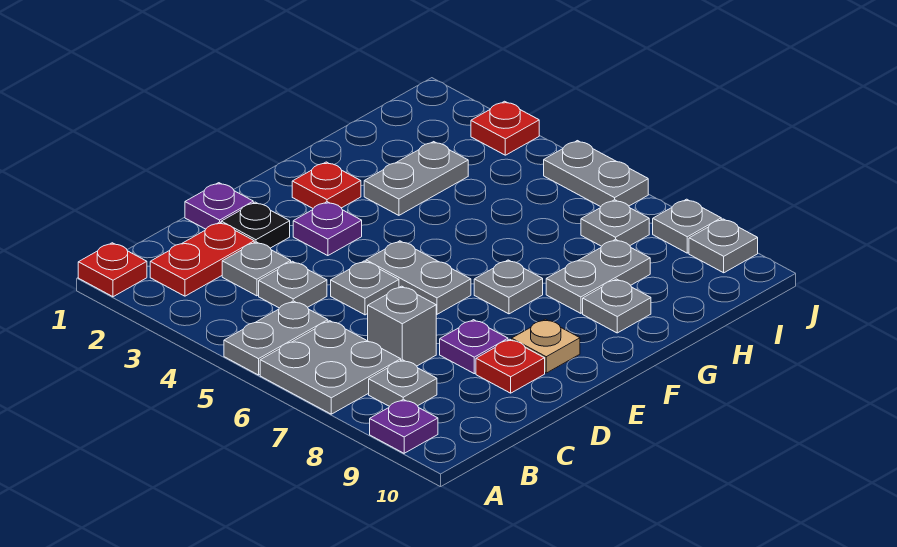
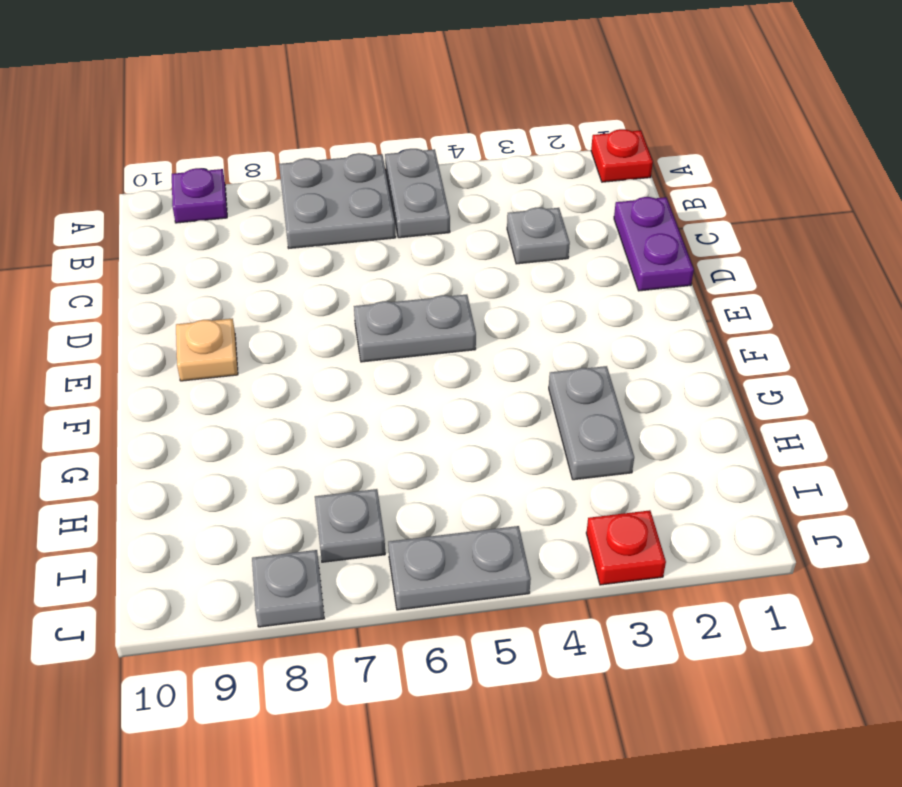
purple 1x2 plate [614,197,694,291] -> purple 1x1 plate [185,183,253,229]
none -> red 1x2 plate [150,222,254,296]
none -> grey 1x1 plate [369,360,437,406]
none -> grey 1x1 plate [259,261,327,308]

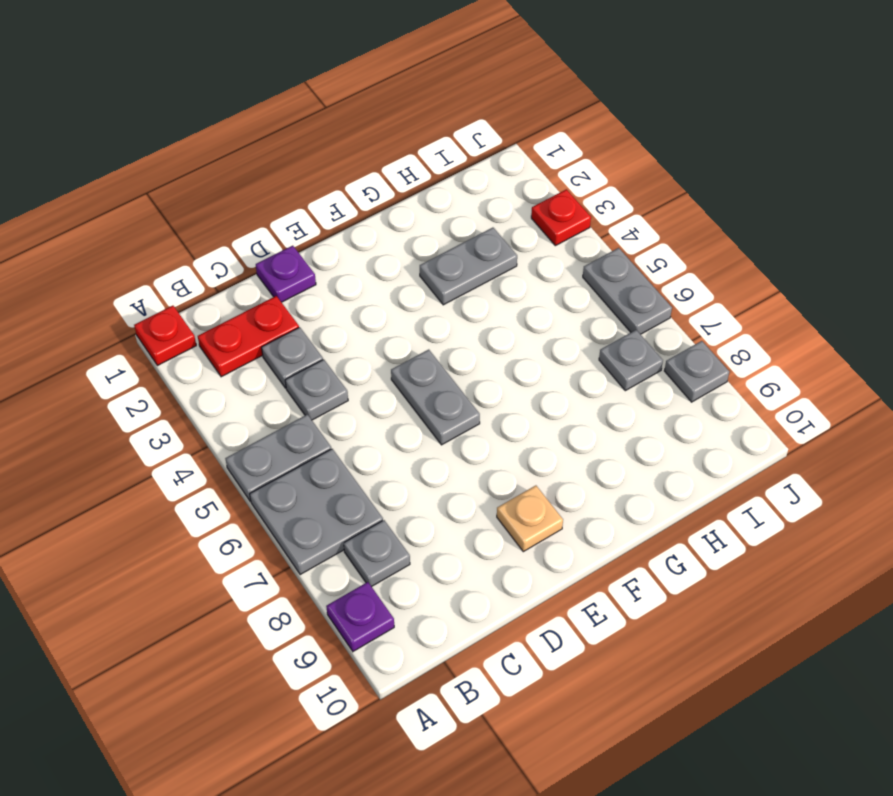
none -> grey 1x1 brick [368,286,436,366]
none -> black 1x1 plate [221,202,290,248]
none -> grey 1x1 plate [331,261,399,315]

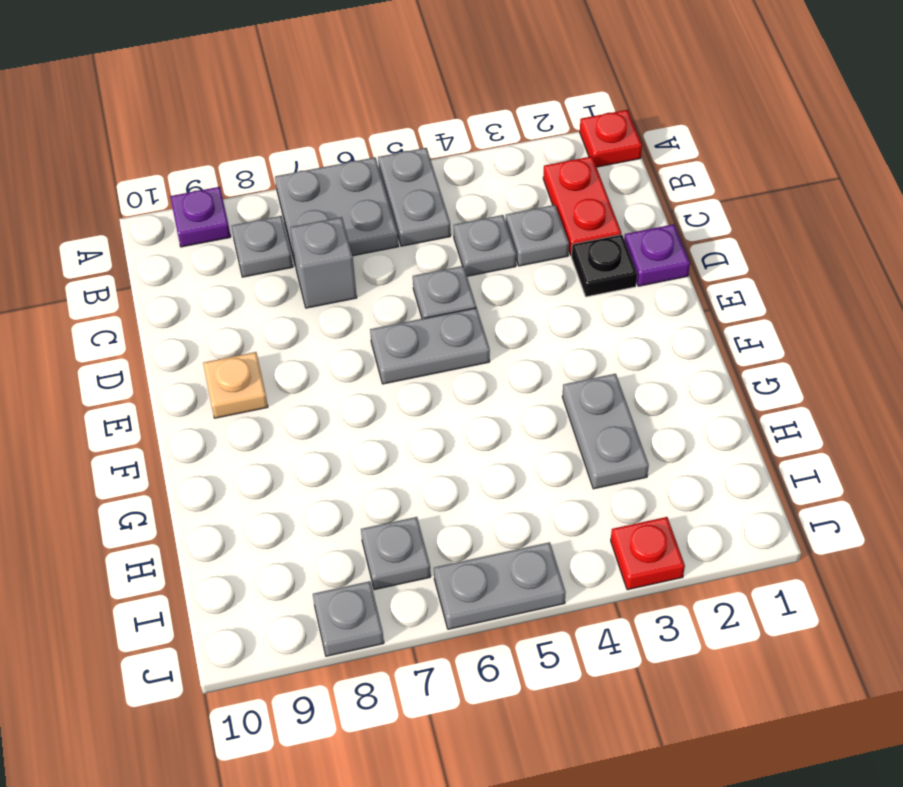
none -> purple 1x1 plate [440,320,508,374]
none -> red 1x1 plate [476,339,545,393]
none -> purple 1x1 plate [293,202,362,256]

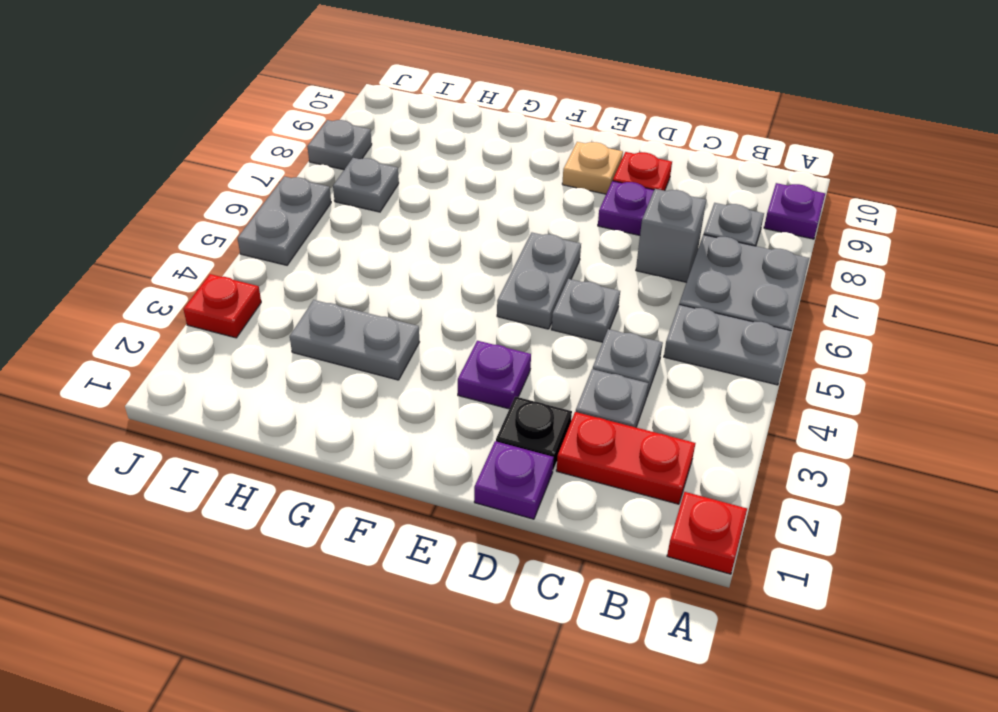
none -> red 1x1 plate [292,162,361,208]
none -> grey 1x1 plate [474,260,543,314]
none -> grey 1x2 plate [546,239,650,313]

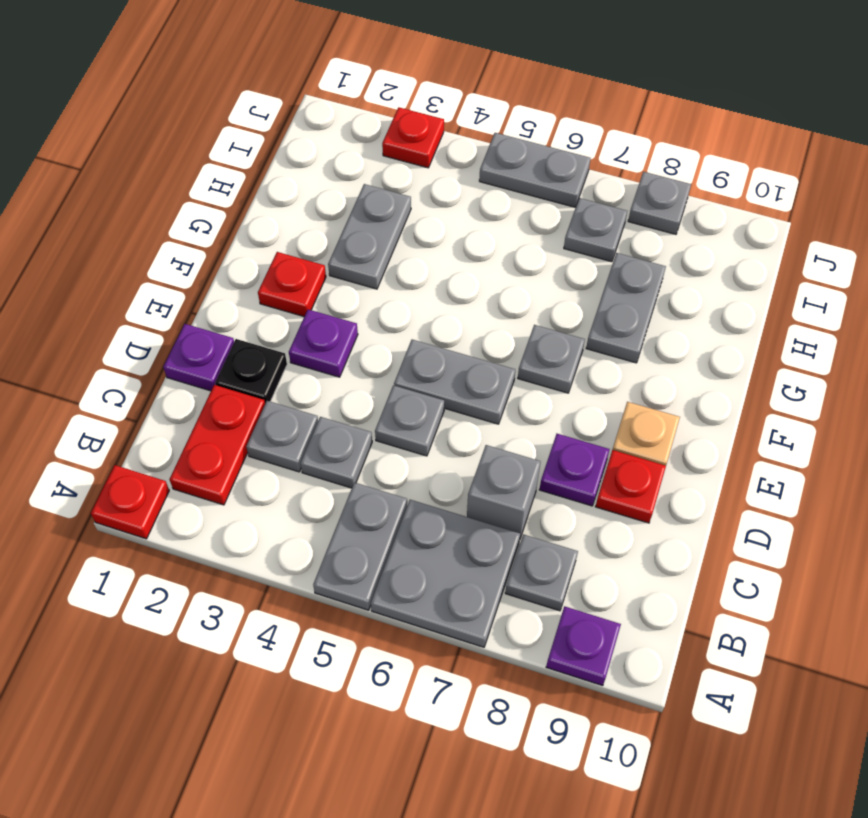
none -> grey 1x1 plate [583,279,651,333]
none -> grey 1x1 plate [689,219,758,273]

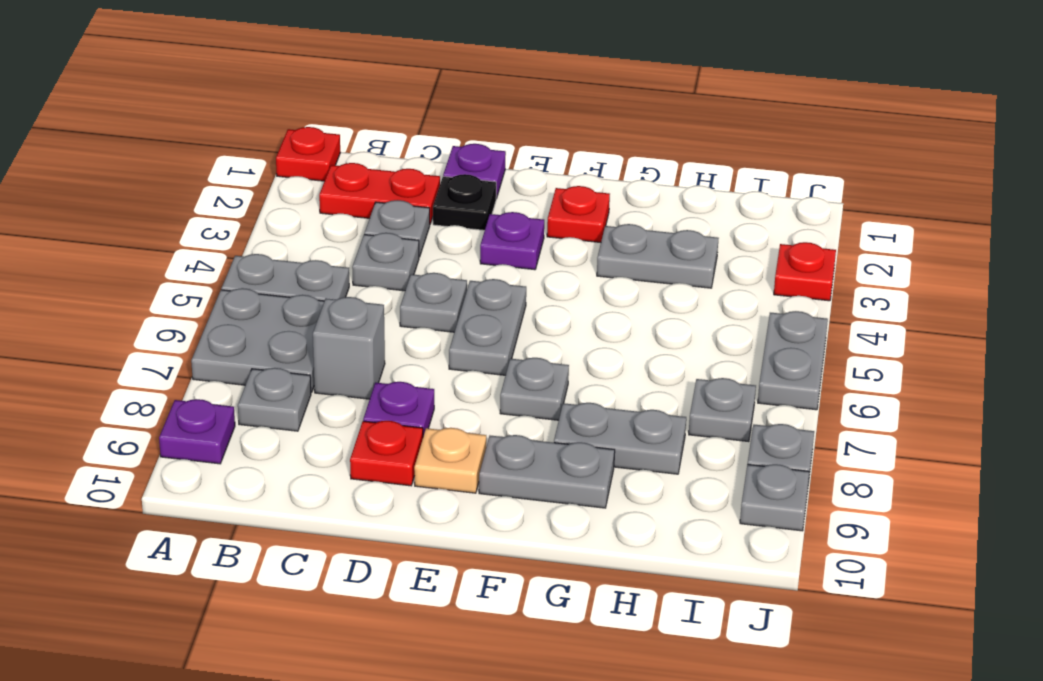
grey 1x2 plate [479,435,615,508] -> grey 1x1 plate [583,279,651,333]

